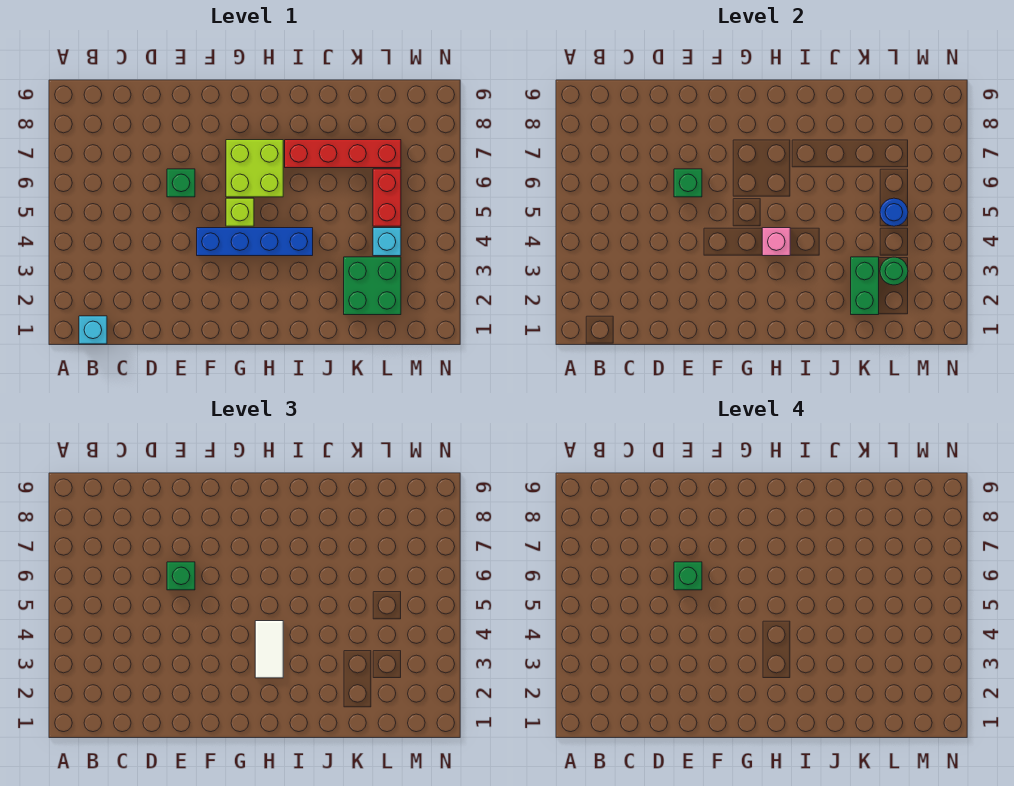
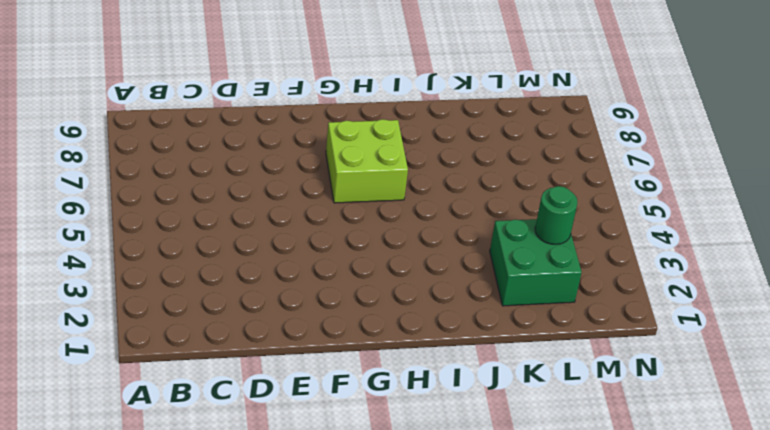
none -> cyan 1x1 brick [79,316,107,344]
none -> green 1x1 brick [167,169,195,197]
none -> blue 1x4 brick [197,228,313,256]

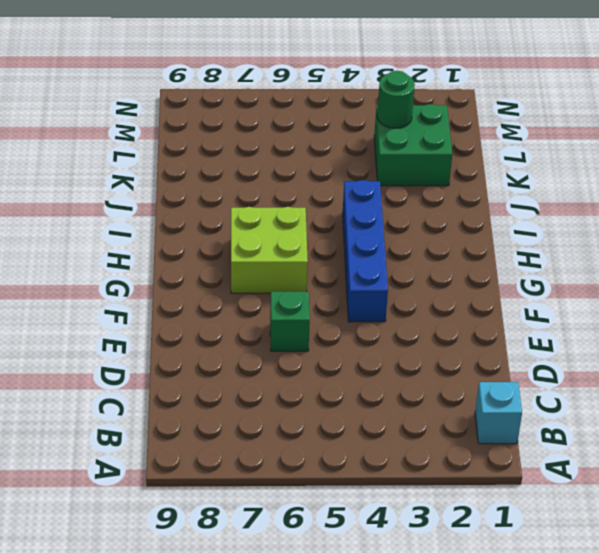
none -> lime 1x1 brick [226,198,254,226]
none -> red 1x4 brick [285,140,401,168]
none -> cyan 1x1 brick [373,228,401,256]

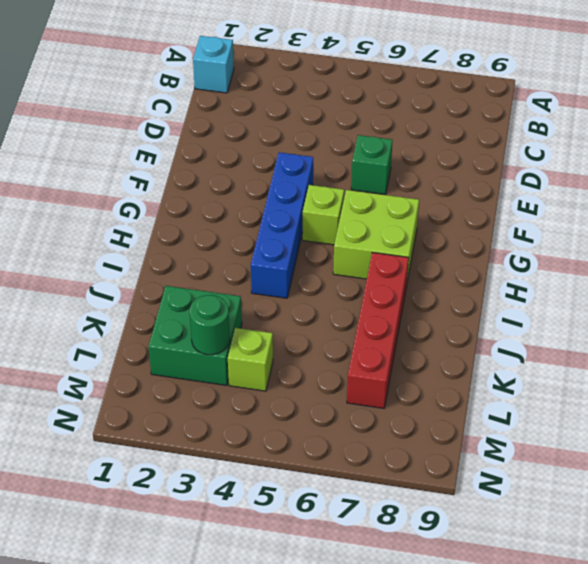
lime 1x1 brick [228,328,273,391] -> cyan 1x1 brick [373,228,401,256]
none -> red 1x2 brick [373,169,401,226]
none -> green 1x1 brick [674,169,702,197]
none -> pink 1x1 brick [762,228,790,256]

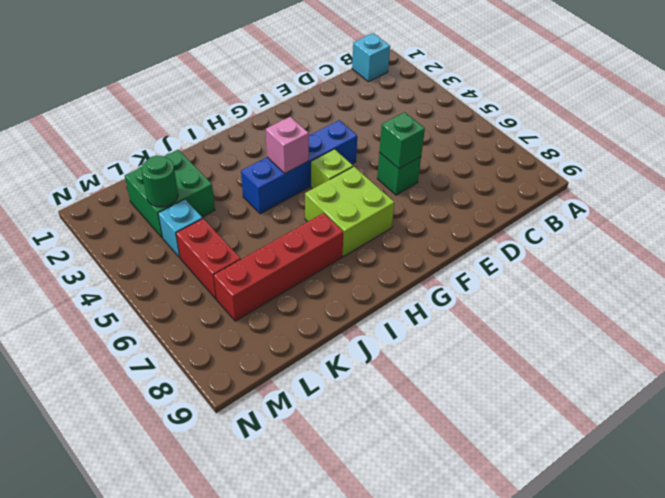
none -> green 1x2 brick [851,257,879,315]
none -> blue 1x1 round brick [880,198,908,226]
none -> green 1x1 brick [167,562,195,590]

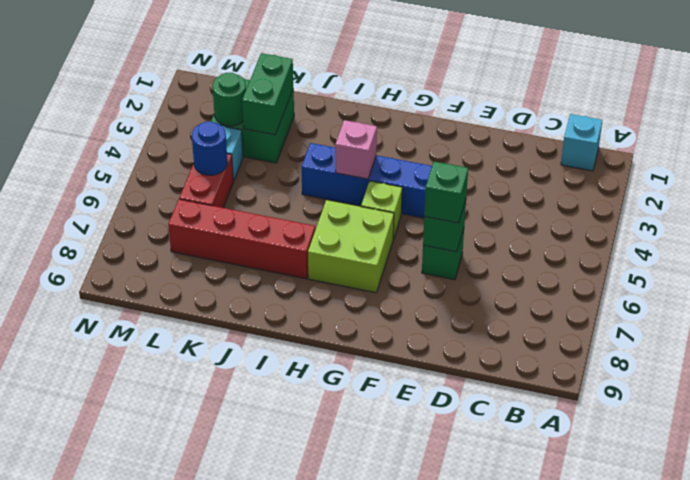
none -> white 1x2 tile [255,621,283,678]
none -> green 1x1 brick [674,562,702,590]

